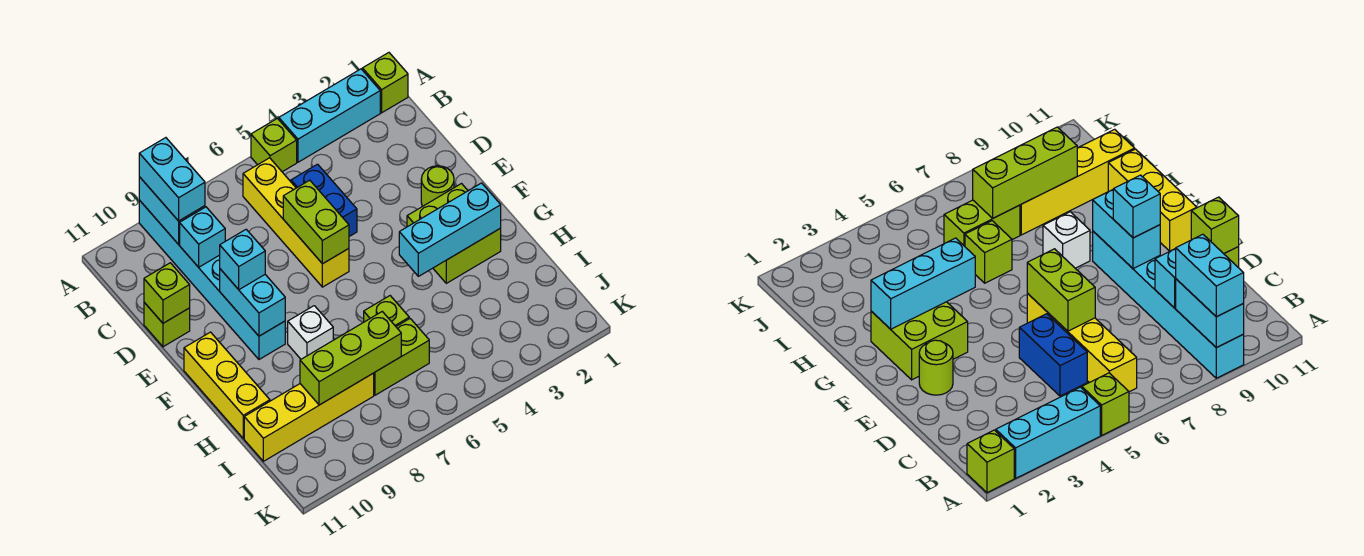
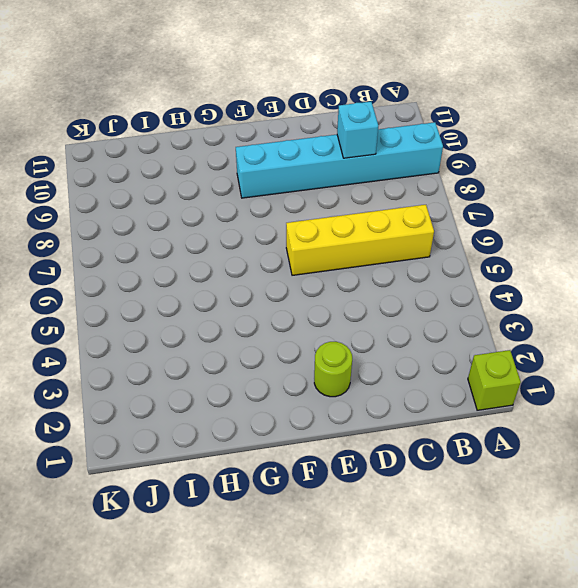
none -> cyan 1x3 brick [279,69,380,162]
none -> lime 1x1 brick [251,118,297,172]
none -> blue 1x2 brick [291,164,357,236]

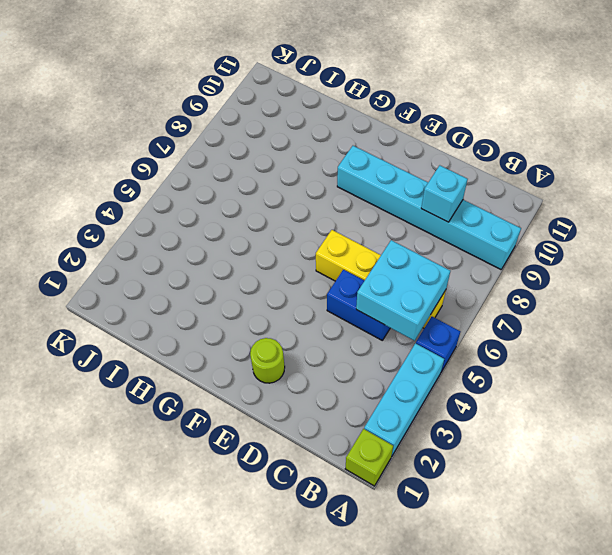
blue 1x1 brick [416,317,460,372] -> lime 1x1 brick [251,118,297,172]
cyan 2x2 brick [356,240,450,341] -> none
none -> lime 1x1 brick [144,302,190,347]
none -> lime 2x2 brick [407,184,501,283]
none -> yellow 1x3 brick [184,332,270,438]

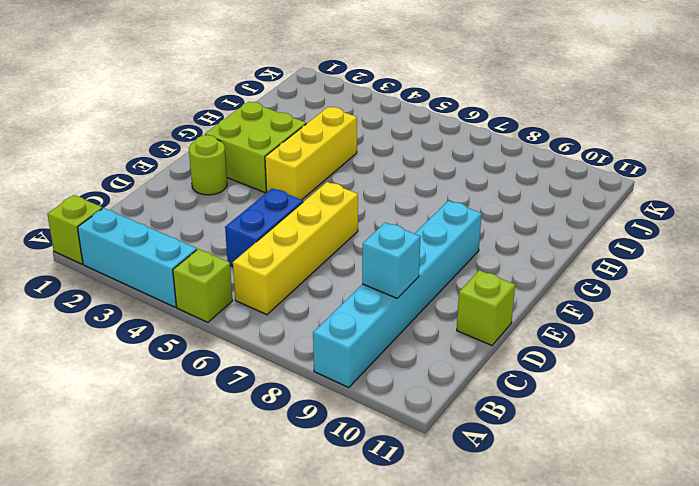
yellow 1x3 brick [265,107,357,200] -> yellow 1x3 brick moved to [184,332,270,438]
none -> white 1x1 brick [288,306,333,359]
none -> lime 1x1 brick [364,296,409,326]
none -> lime 1x2 brick [374,319,429,395]

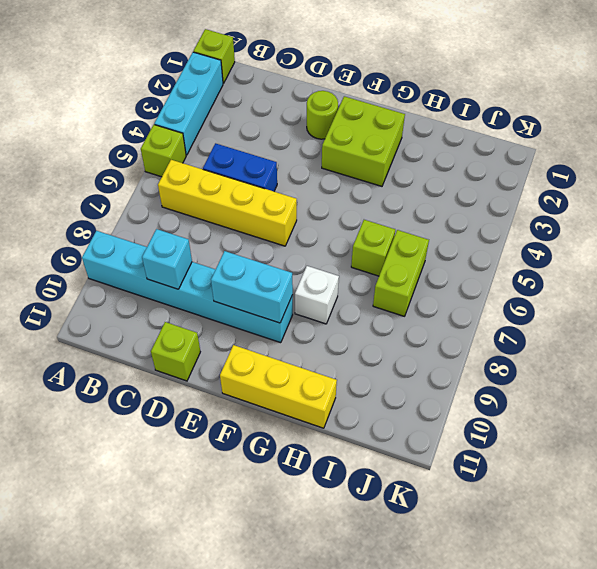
none -> yellow 1x4 brick [244,373,374,461]
none -> cyan 1x2 brick [139,177,205,244]
none -> lime 1x2 brick [283,180,349,264]

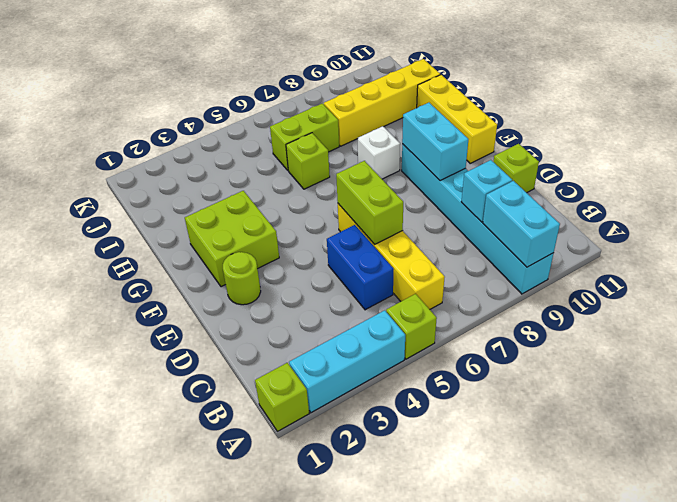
none -> lime 1x1 brick [144,263,190,323]
none -> cyan 1x3 brick [399,183,501,276]
none -> lime 1x3 brick [300,312,401,405]

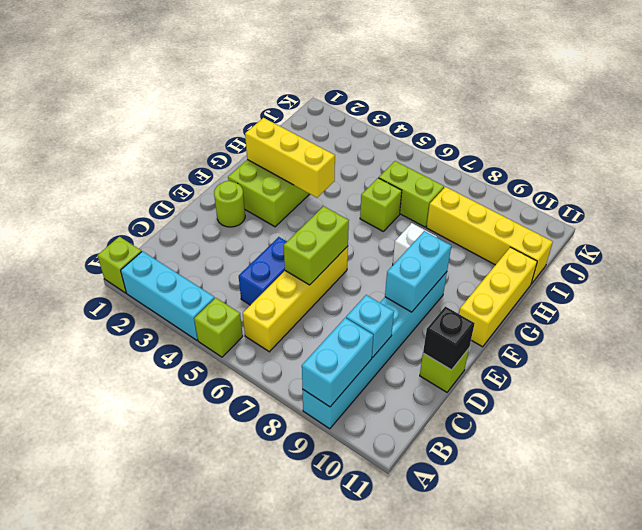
black 1x1 brick [423,307,475,370] -> lime 1x1 brick [144,263,190,323]
yellow 1x3 brick [245,118,335,198] -> cyan 1x3 brick [399,183,501,276]
none -> lime 1x3 brick [300,312,401,405]
none -> cyan 1x2 brick [139,138,205,221]
none -> cyan 1x1 brick [220,229,265,290]

